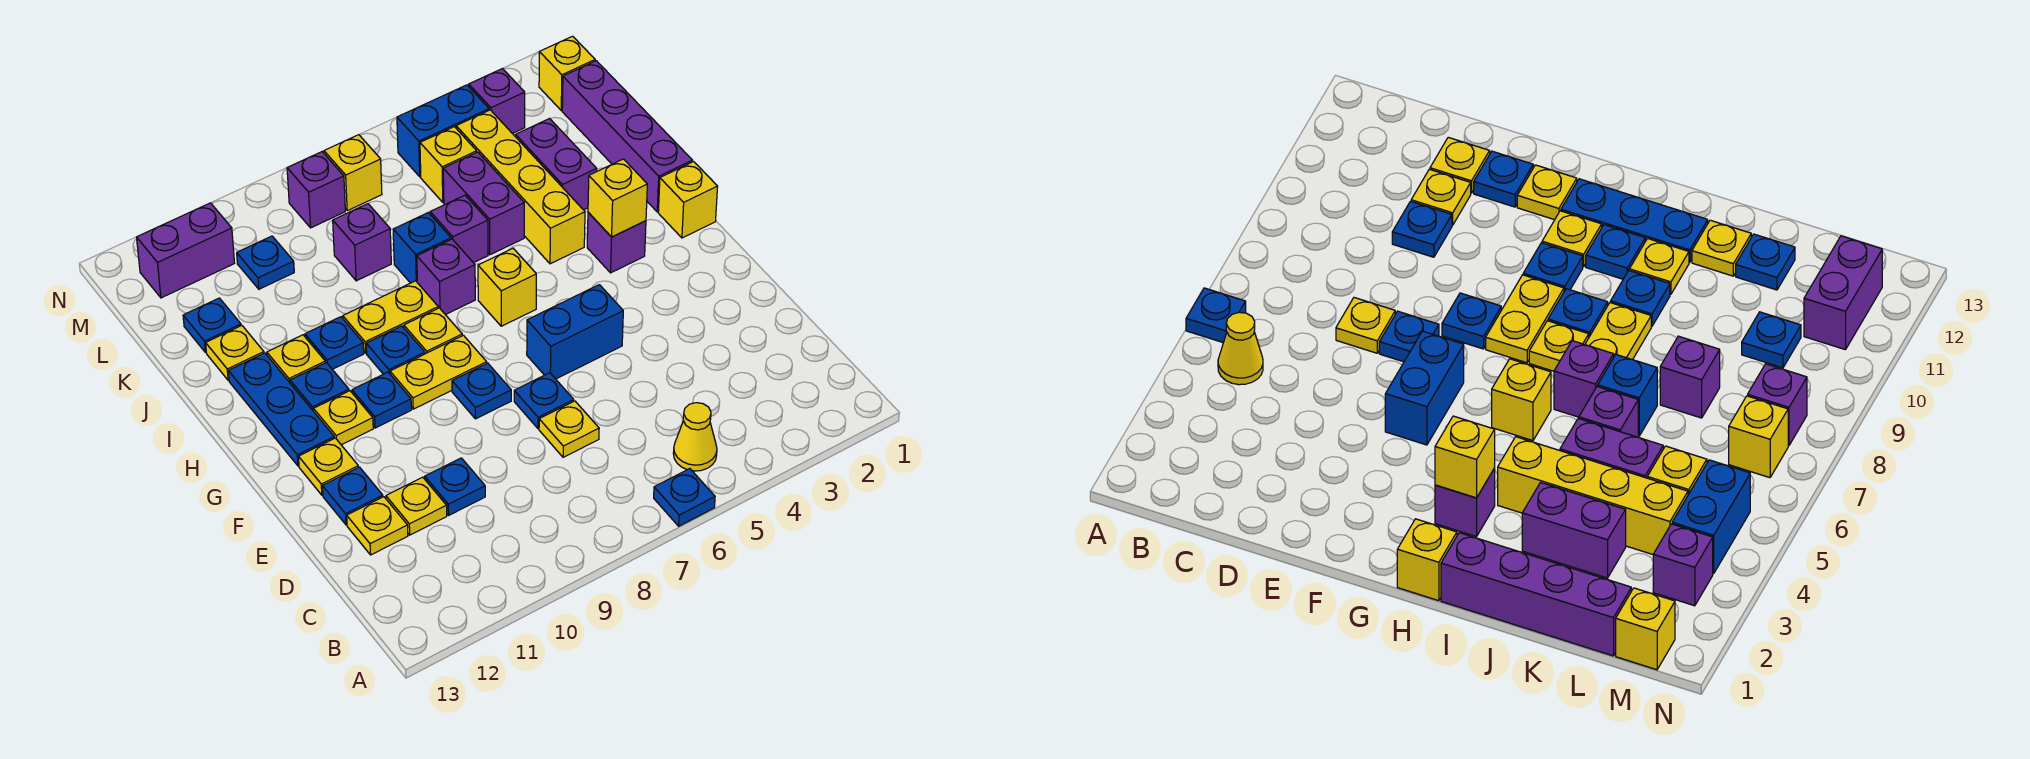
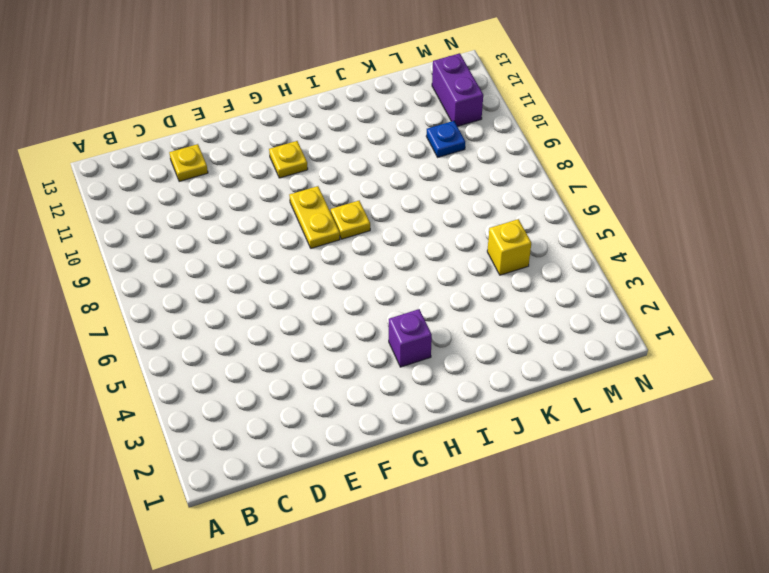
none -> blue 1x1 plate [654,469,715,526]
none -> yellow 1x1 cone [673,403,717,471]
none -> yellow 1x1 plate [539,401,599,457]
none -> blue 1x1 plate [425,458,485,515]

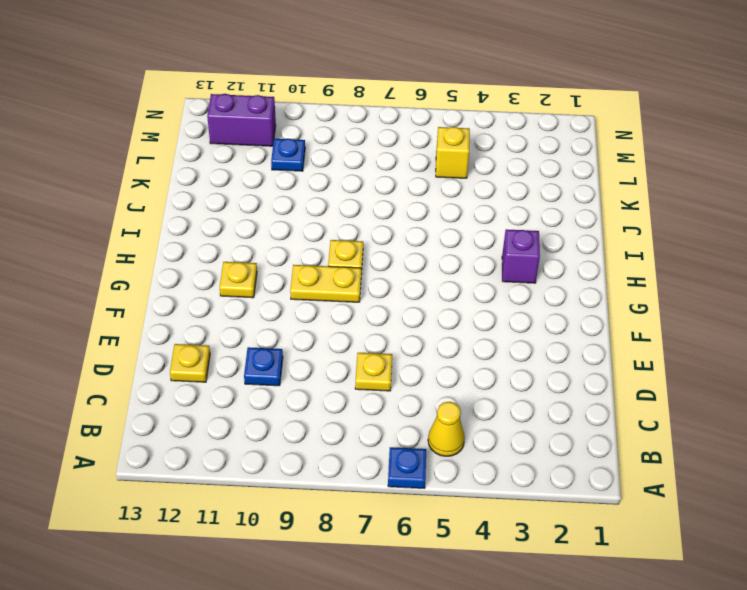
none -> yellow 1x1 plate [386,477,447,535]
none -> blue 1x1 plate [514,373,574,429]
none -> blue 1x1 plate [322,467,383,525]
none -> blue 1x2 brick [527,285,623,379]

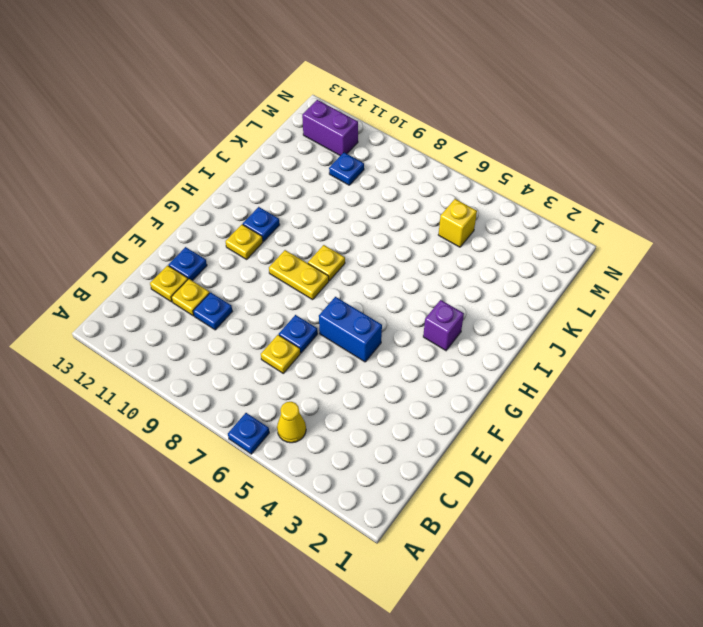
none -> blue 1x1 plate [452,363,511,419]
none -> yellow 1x1 plate [299,438,358,495]
none -> blue 1x1 plate [352,372,411,428]
none -> blue 1x3 plate [228,353,334,466]

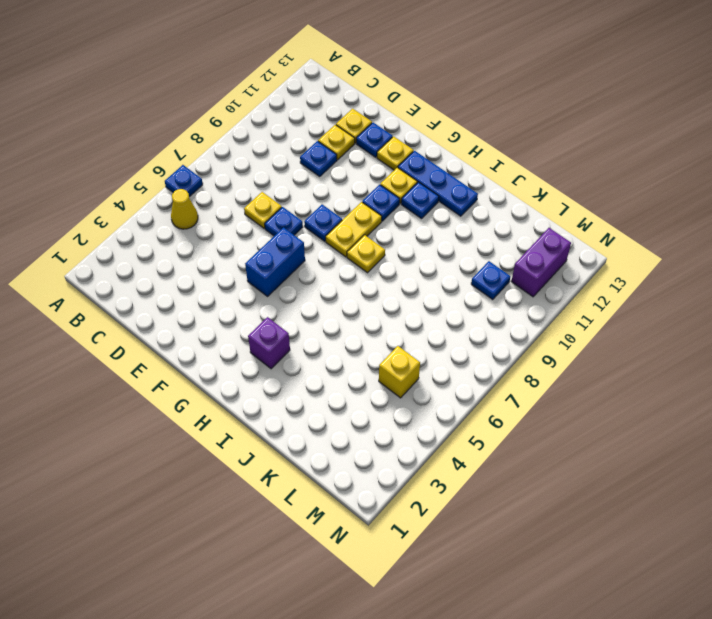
none -> yellow 1x1 brick [658,162,718,238]
none -> yellow 1x1 brick [478,248,536,326]
none -> blue 1x1 plate [366,326,425,374]
none -> purple 1x4 brick [562,61,692,212]

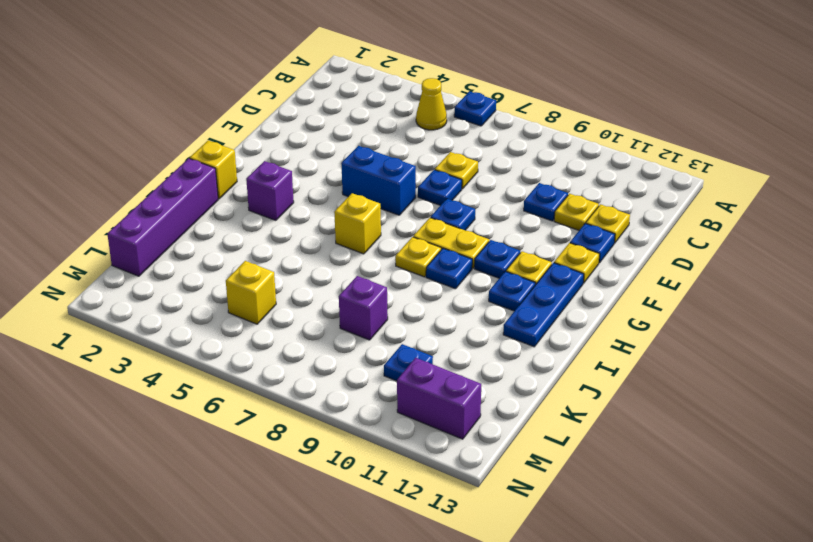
none -> yellow 1x4 brick [456,110,585,264]
none -> purple 1x1 brick [417,239,475,315]
none -> yellow 1x2 plate [343,281,438,353]
none -> blue 1x1 plate [305,317,364,369]

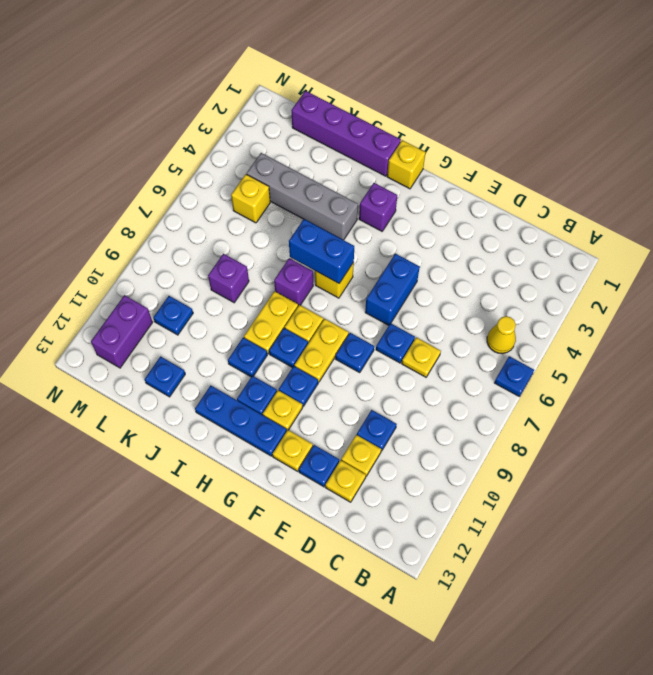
blue 1x2 brick [289,219,354,283] -> blue 1x2 brick turned to [397,85,489,177]
grey 1x4 brick [247,153,358,240] -> yellow 1x4 brick [456,110,585,264]
none -> yellow 1x1 plate [267,335,325,383]
none -> purple 1x2 brick [516,119,597,210]
none -> purple 1x2 brick [443,152,524,255]
none -> purple 1x1 brick [430,195,488,263]

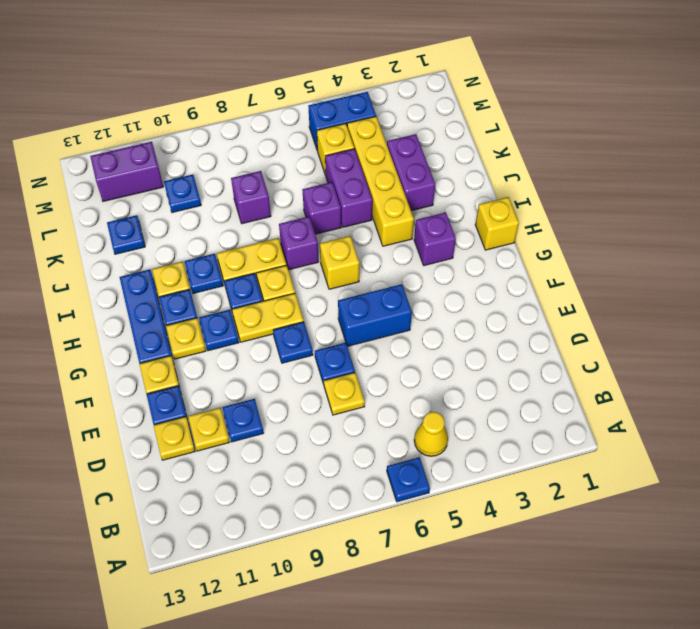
none -> purple 1x4 brick [562,61,692,212]
none -> blue 1x1 brick [393,213,451,283]
none -> yellow 1x1 plate [206,326,264,380]
none -> yellow 1x1 brick [539,36,595,110]

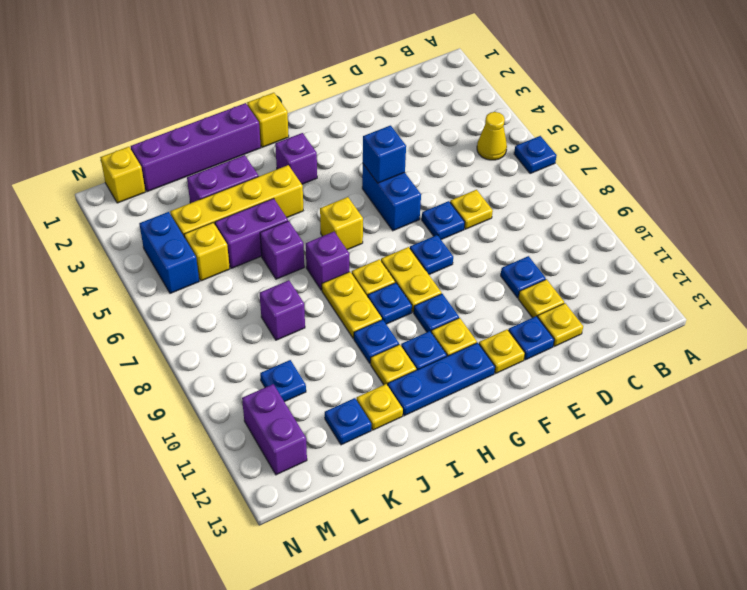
blue 1x1 brick [363,126,406,183] -> blue 1x1 brick moved to [393,213,451,283]
none -> purple 1x1 brick [469,68,525,134]
none -> yellow 1x1 brick [324,135,382,211]
none -> purple 1x1 brick [287,152,345,228]
none -> yellow 1x1 brick [588,159,647,237]

